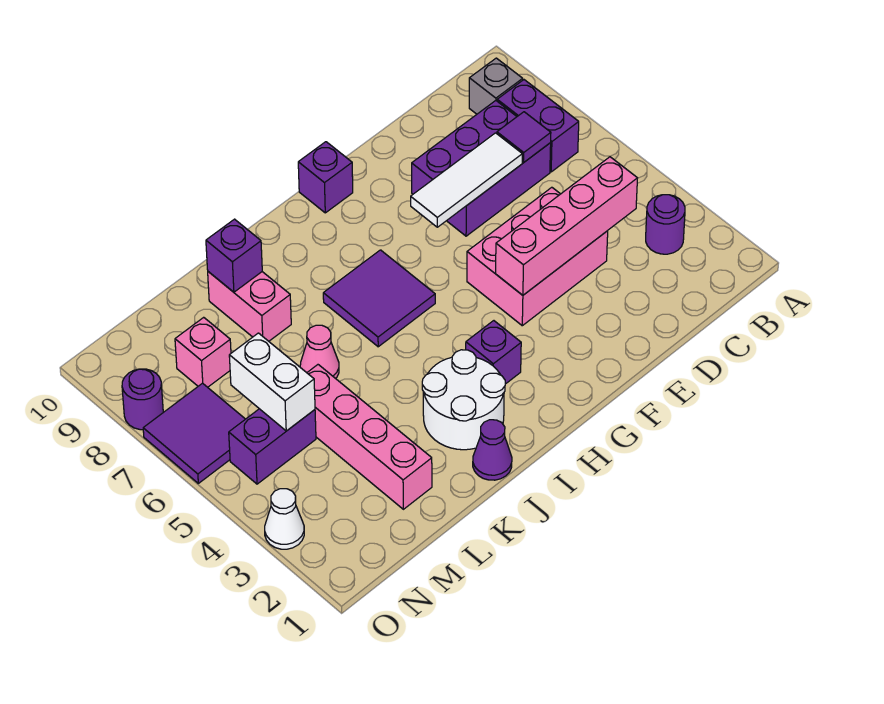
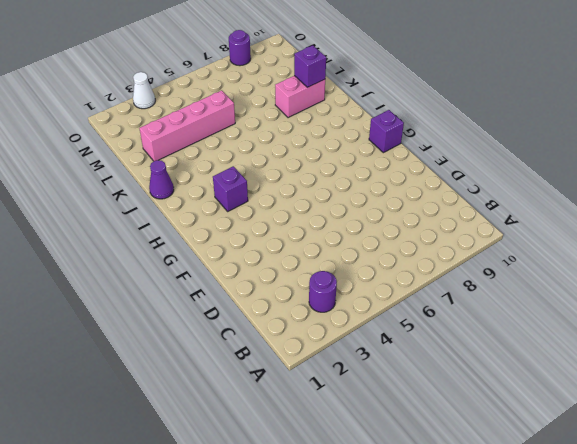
none -> purple 1x2 brick [497,80,579,172]
none -> grey 1x1 brick [469,58,523,114]
none -> purple 2x3 brick [412,101,551,236]

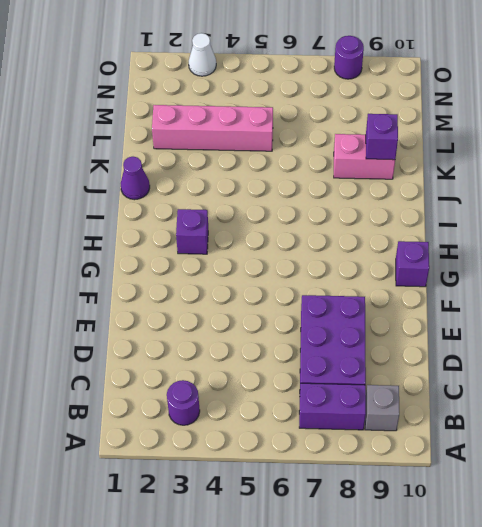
none -> pink 2x3 brick [467,187,608,326]
none -> purple 2x2 tile [323,250,435,347]
none -> white 2x2 round brick [422,350,505,450]

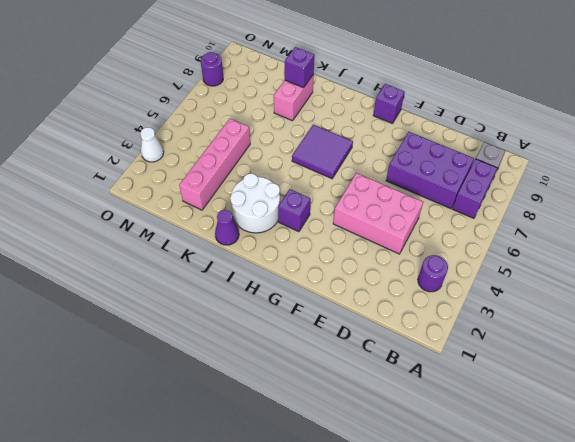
none -> pink 1x1 cone [300,325,339,379]
none -> purple 1x2 brick [229,409,316,484]
none -> pink 1x1 brick [175,317,231,387]

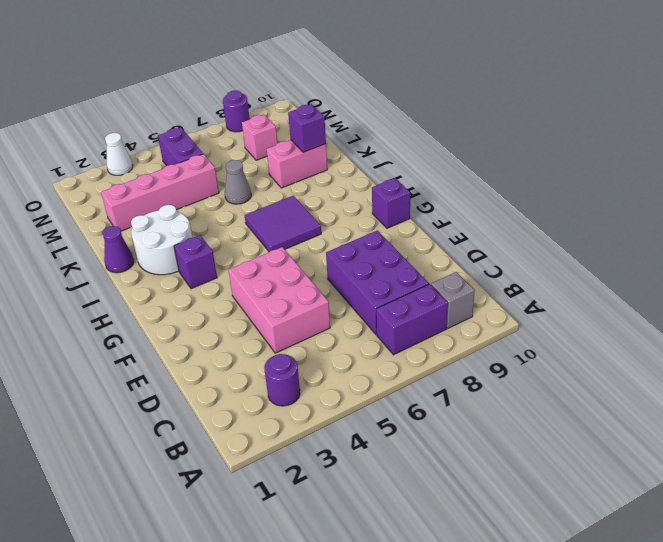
grey 1x1 cone [225,160,251,204] -> pink 1x1 cone [300,325,339,379]
none -> purple 2x2 tile [143,383,245,483]
none -> pink 1x4 brick [496,157,637,295]
none -> purple 1x1 tile [497,112,551,163]

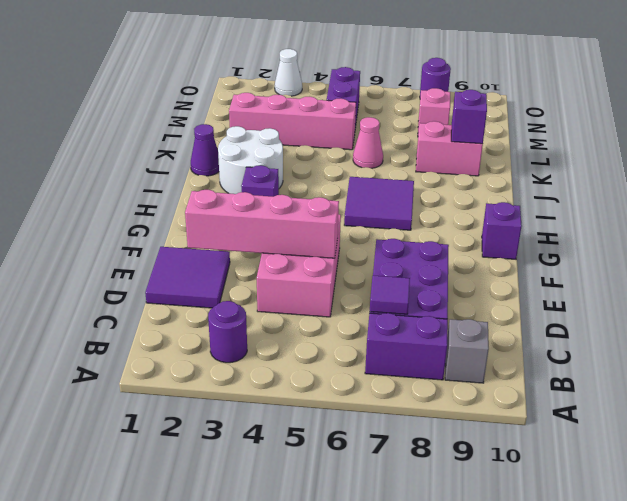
purple 2x2 tile [145,247,230,308] -> purple 2x2 tile moved to [143,383,245,483]
pink 1x4 brick [185,190,339,258] -> pink 1x4 brick turned to [496,157,637,295]
none -> white 1x3 tile [411,133,522,227]
none -> white 1x2 brick [229,333,315,431]

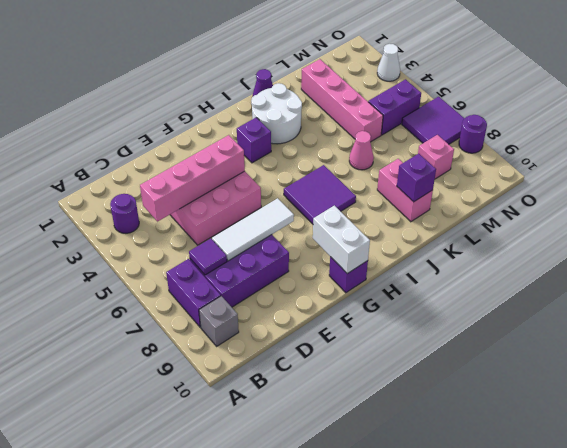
white 1x2 brick [313,205,370,274] -> white 1x2 brick moved to [229,333,315,431]

